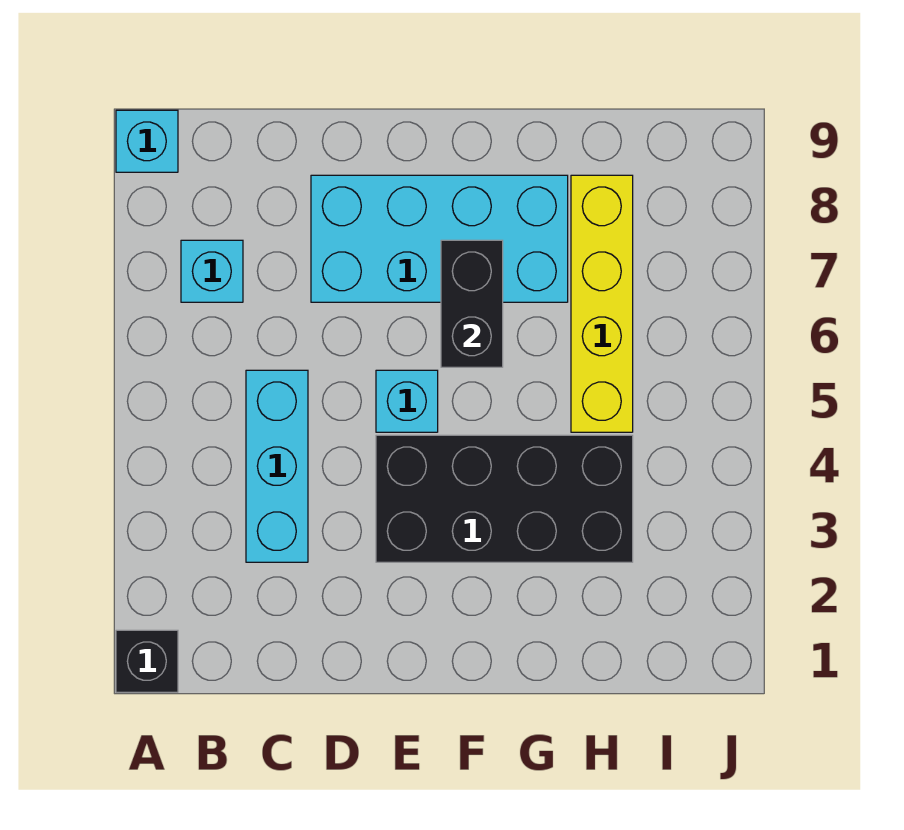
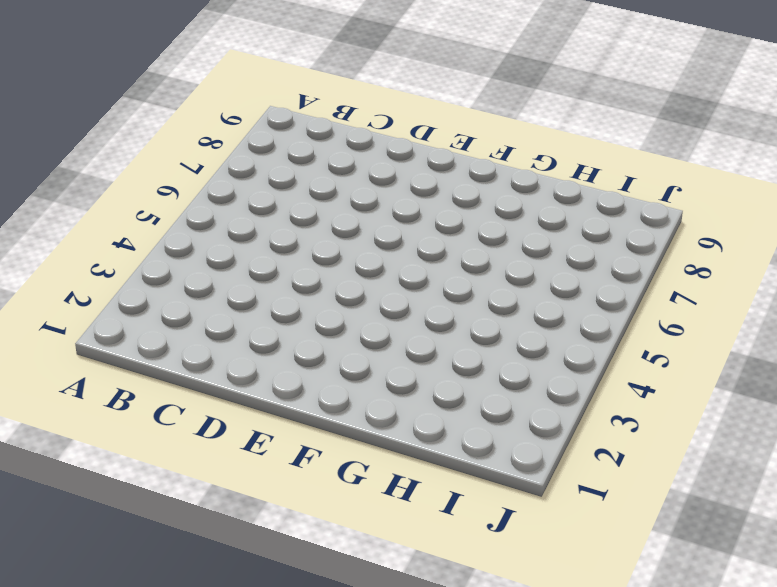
none -> black 1x1 brick [116,630,178,692]
none -> cyan 1x1 brick [116,110,178,172]

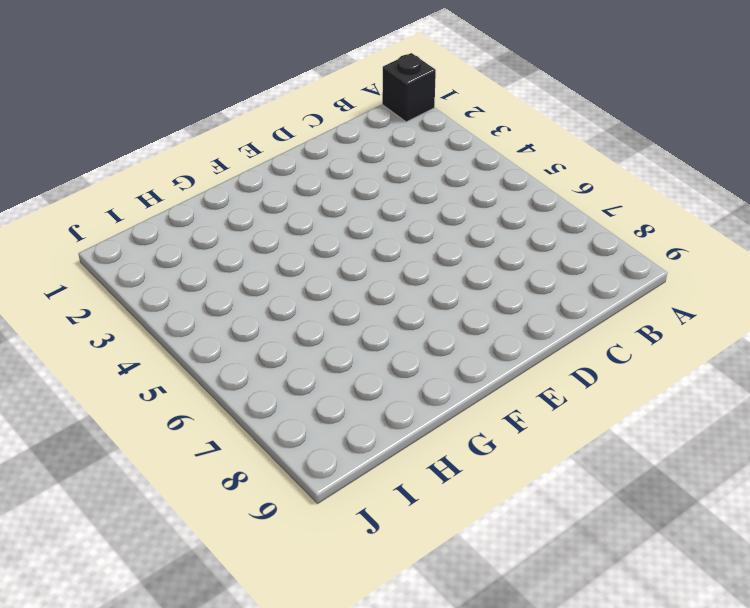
none -> cyan 1x1 brick [116,110,178,172]
none -> cyan 1x1 brick [181,240,243,302]

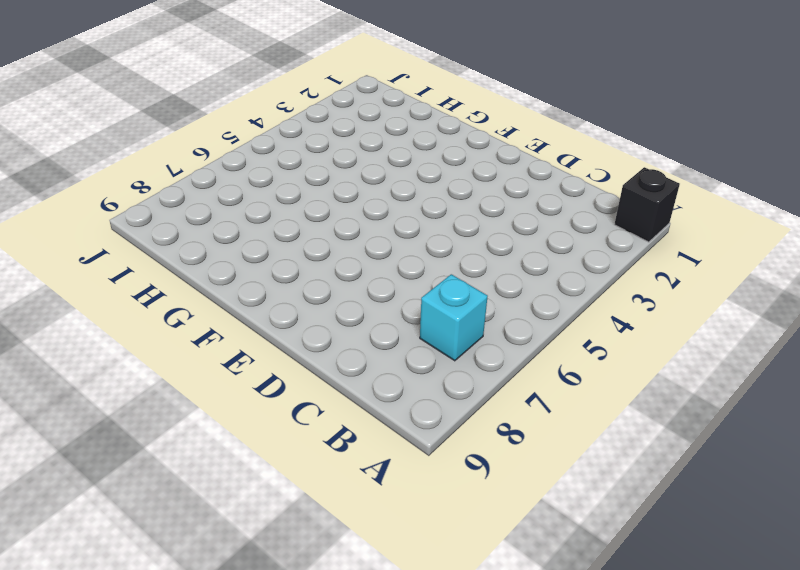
none -> cyan 1x1 brick [116,110,178,172]
none -> cyan 1x3 brick [246,370,308,562]

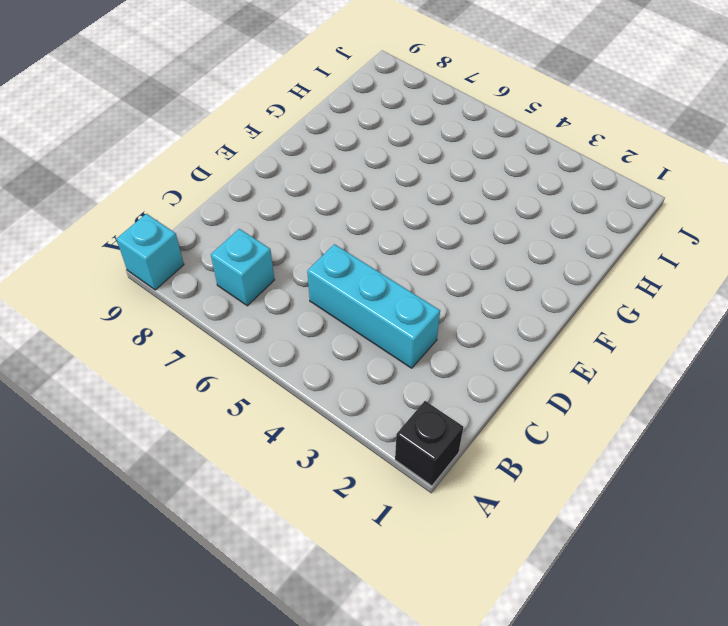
none -> cyan 2x4 brick [311,175,568,302]
none -> black 2x4 brick [376,435,633,562]

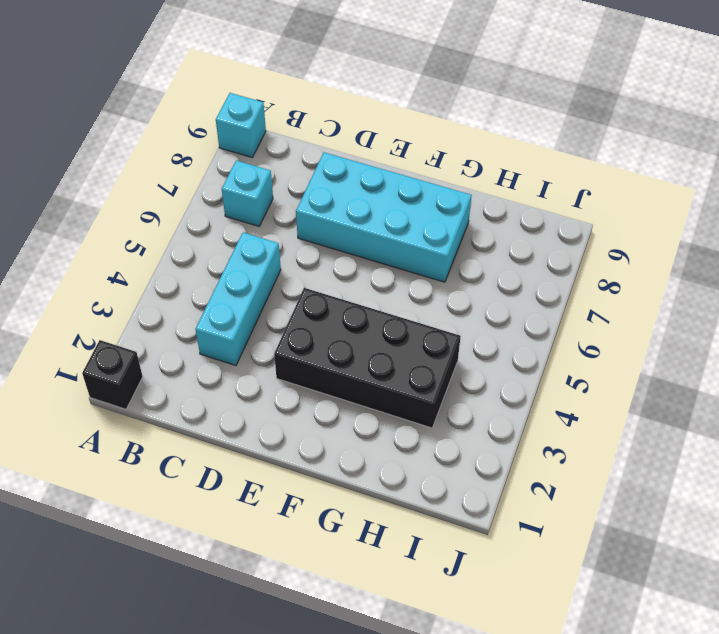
none -> cyan 1x1 brick [376,370,438,432]
none -> yellow 1x4 brick [571,175,633,432]

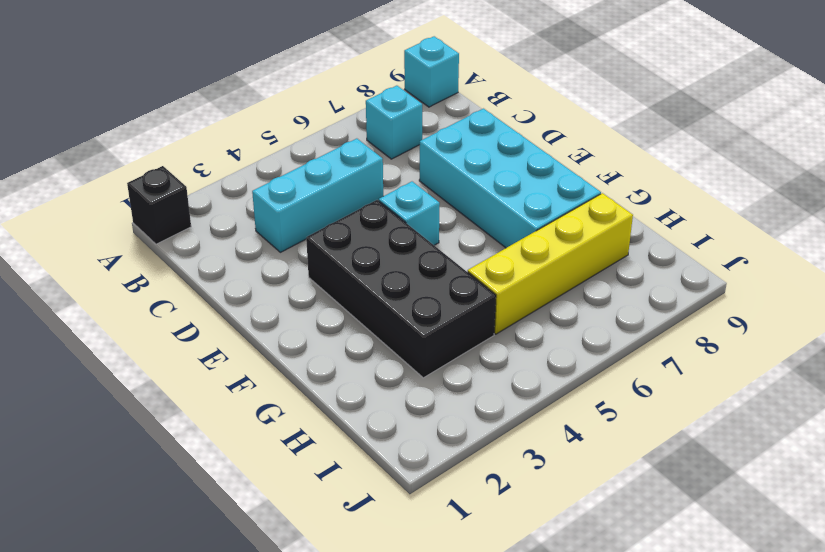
none -> black 1x2 brick [441,240,503,367]

